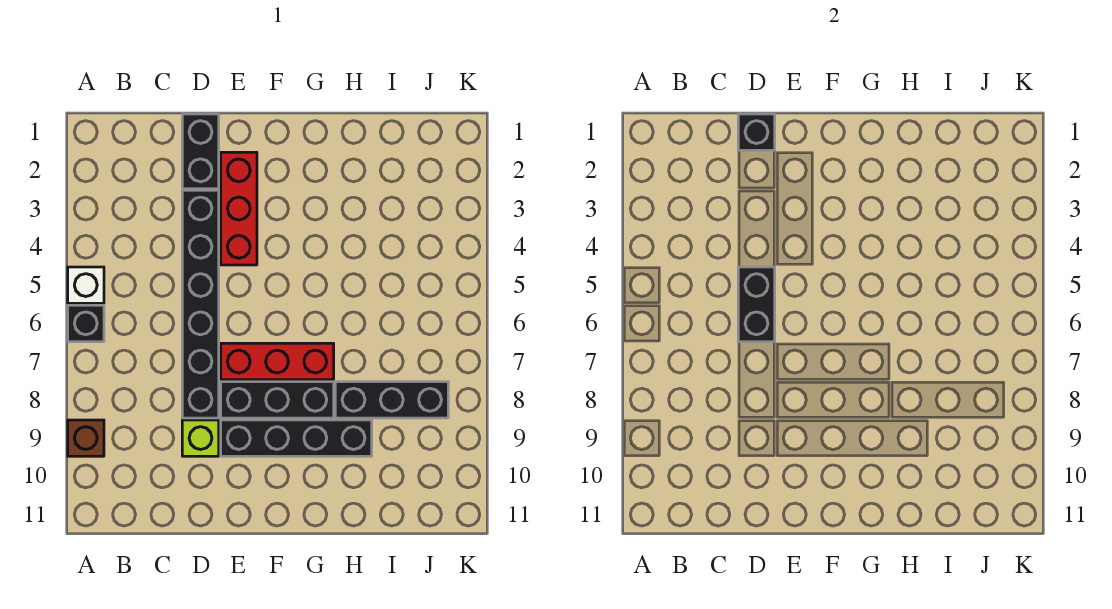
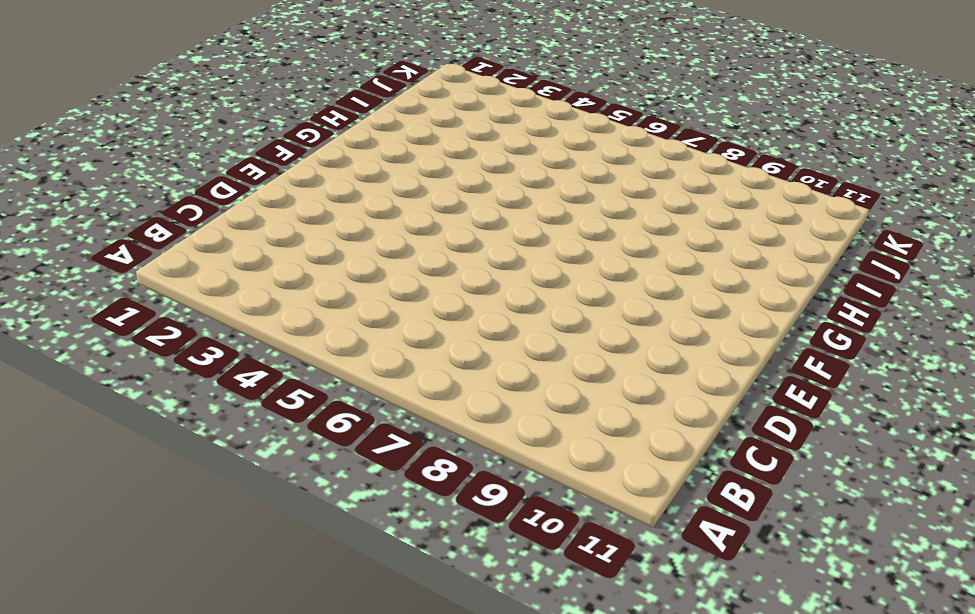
none -> white 1x1 brick [68,267,104,303]
none -> black 1x1 brick [68,305,104,342]
none -> brown 1x1 brick [68,420,104,456]

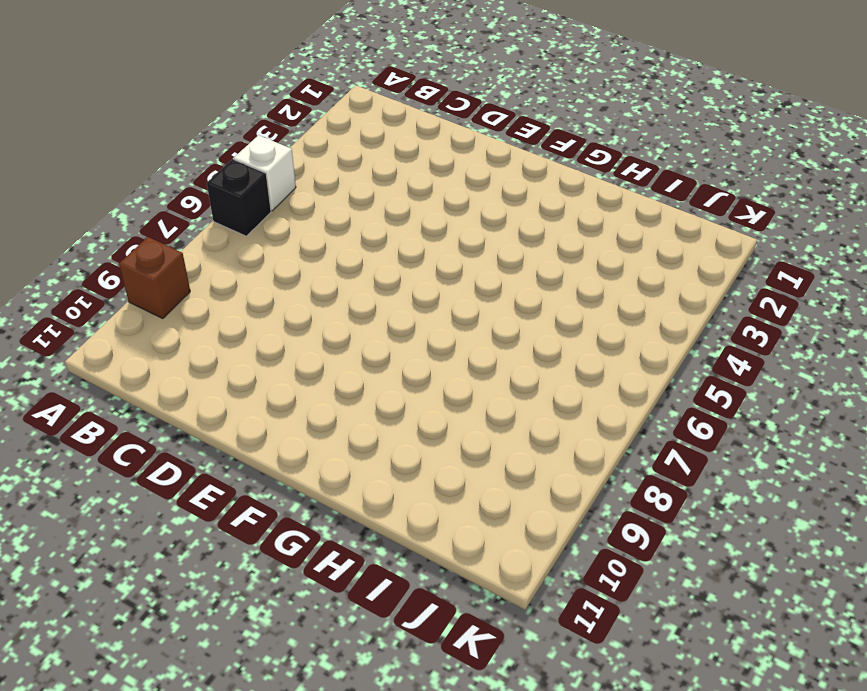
none -> black 1x2 brick [182,114,219,189]
none -> black 1x6 brick [182,190,219,418]
none -> lime 1x1 brick [182,420,219,456]

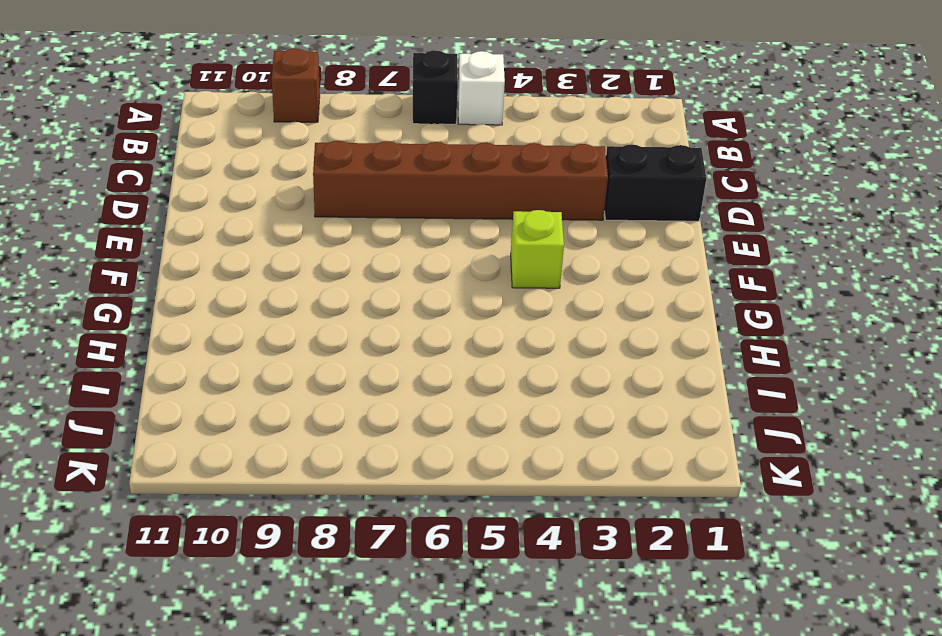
brown 1x6 brick [313,141,608,220] -> black 1x6 brick [182,190,219,418]
lime 1x1 brick [511,210,564,288] -> lime 1x1 brick moved to [182,420,219,456]
none -> red 1x3 brick [221,152,257,265]
none -> red 1x3 brick [221,343,334,380]
none -> black 1x3 brick [221,382,334,418]

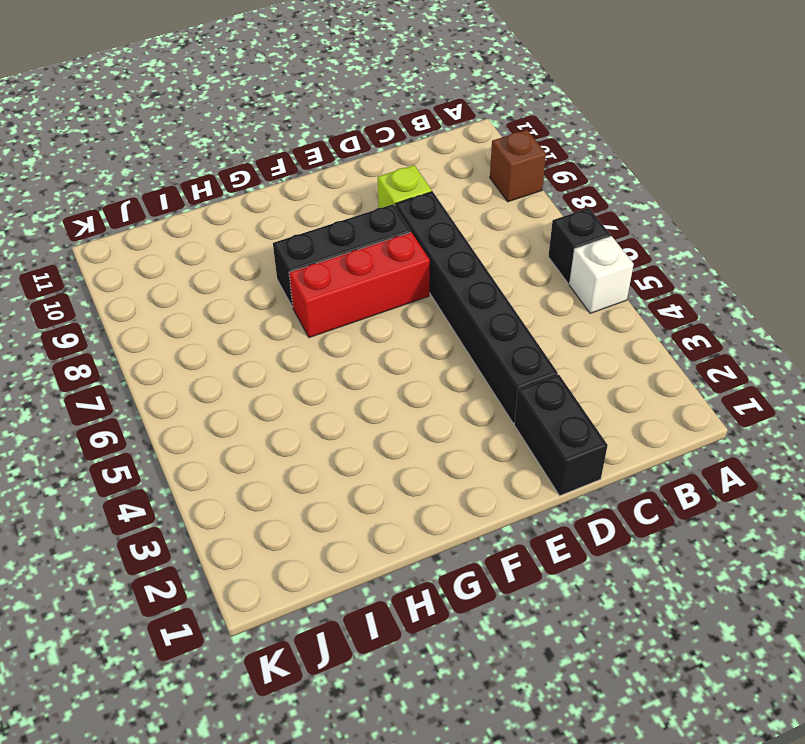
none -> red 1x3 brick [221,152,257,265]
none -> black 1x4 brick [221,420,372,456]
none -> black 1x3 brick [335,382,448,418]

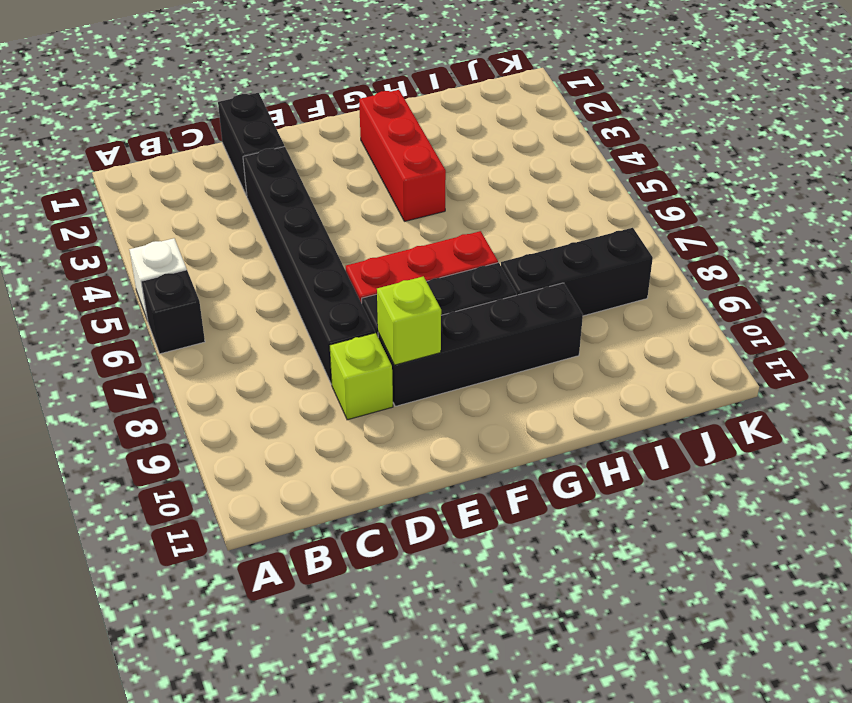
lime 1x1 brick [377,276,441,365] -> none
red 1x3 brick [359,90,446,221] -> red 1x3 brick moved to [221,152,257,265]
none -> brown 1x1 brick [68,420,104,456]
none -> black 1x1 brick [738,114,775,150]
none -> black 1x2 brick [738,267,775,342]

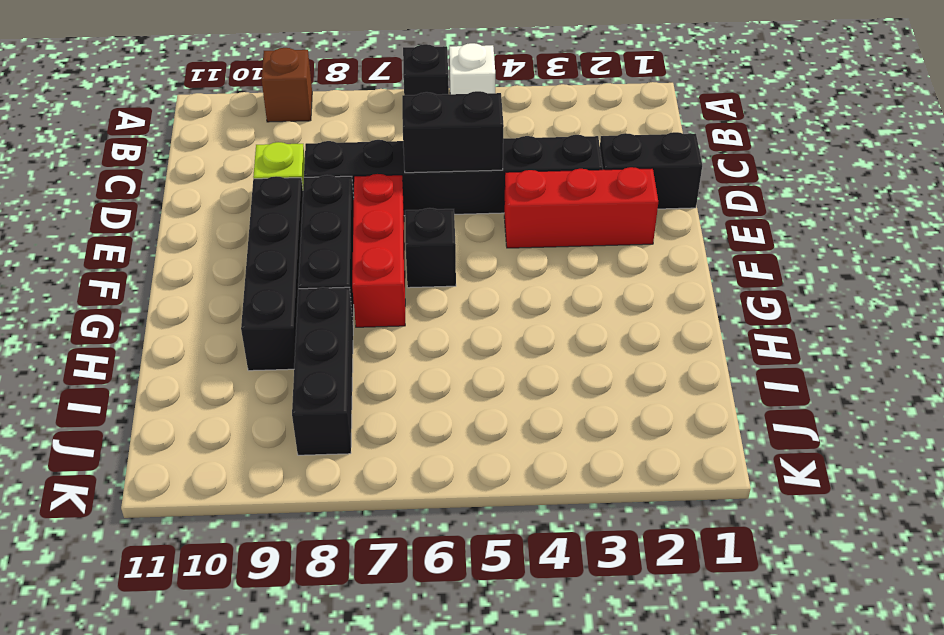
black 1x1 brick [405,208,456,288] -> black 1x1 brick moved to [738,114,775,150]

